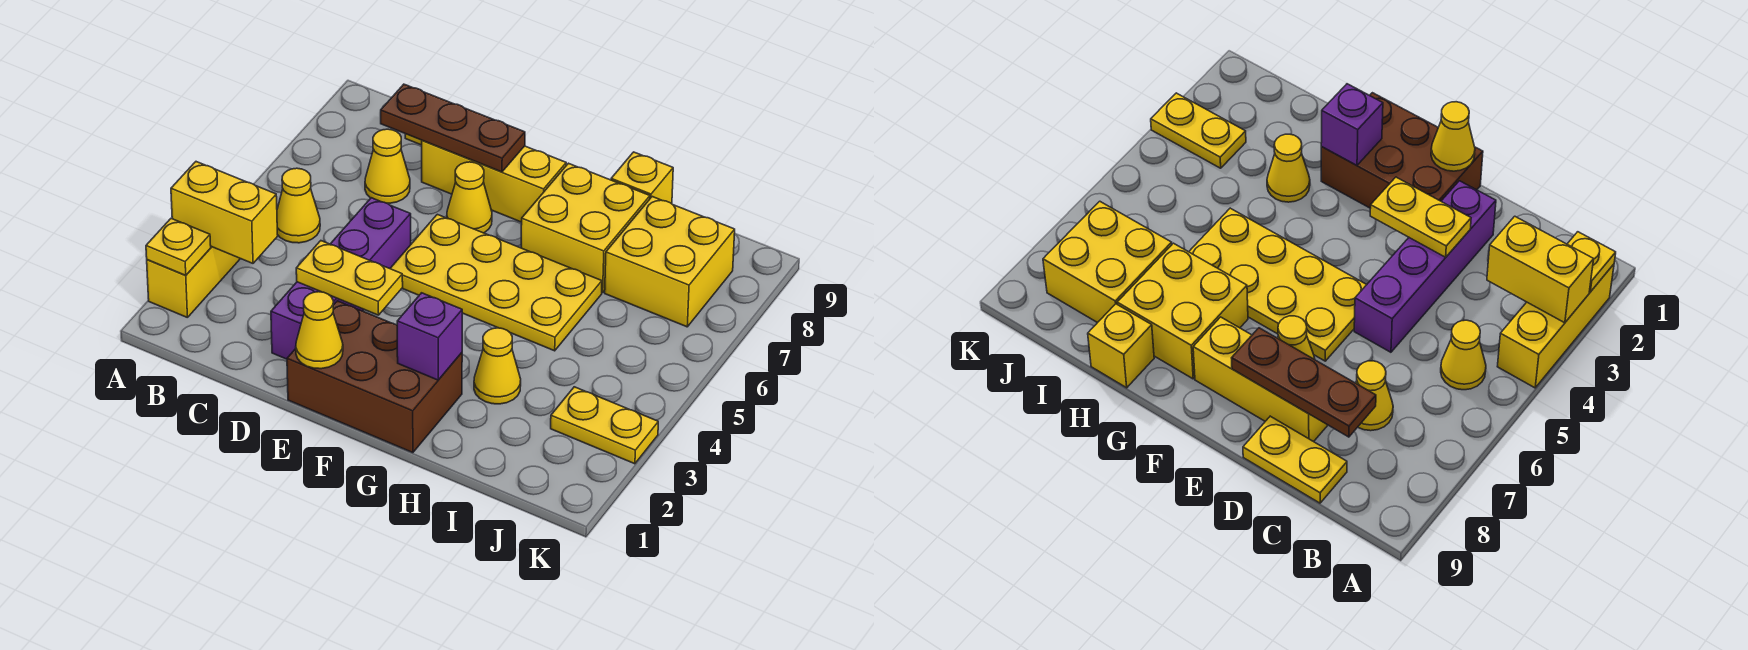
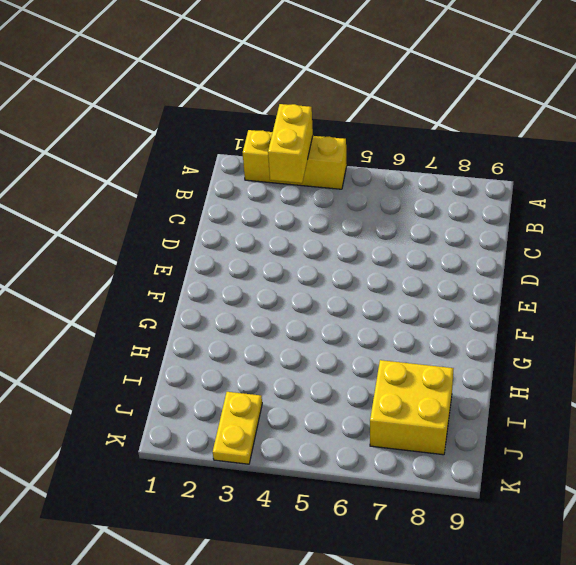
none -> yellow 1x1 cone [277,168,320,243]
none -> yellow 1x1 cone [365,129,410,203]
none -> yellow 1x2 plate [1243,416,1347,503]

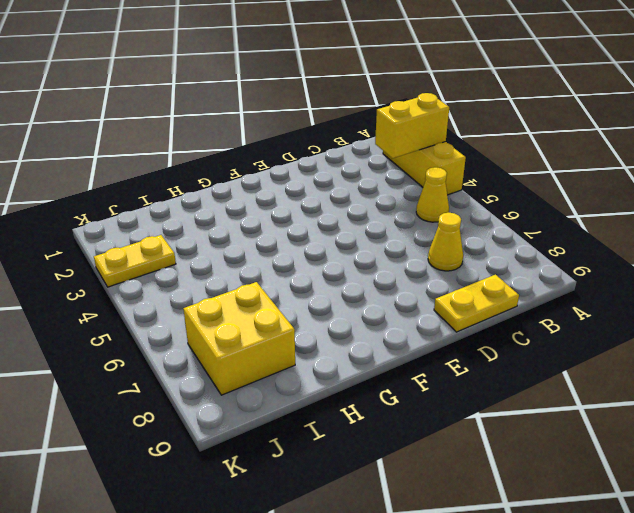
none -> purple 1x4 brick [271,198,411,359]
none -> yellow 1x3 brick [422,140,566,222]
none -> brown 2x3 brick [287,301,462,453]

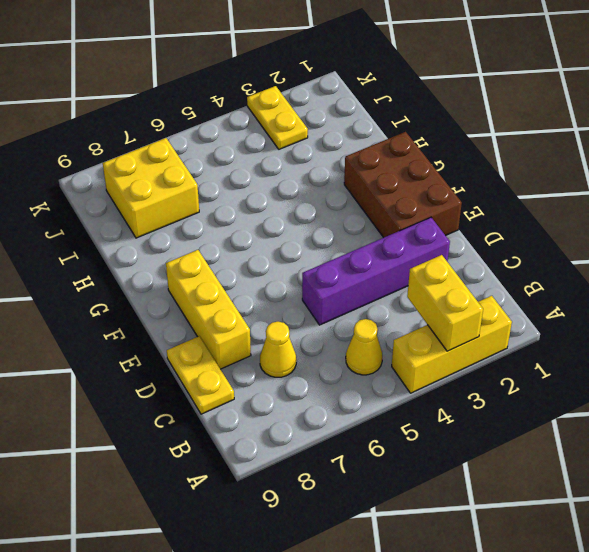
none -> yellow 2x4 plate [390,214,602,351]
none -> yellow 1x1 cone [447,162,492,233]
none -> yellow 2x2 brick [521,163,650,293]

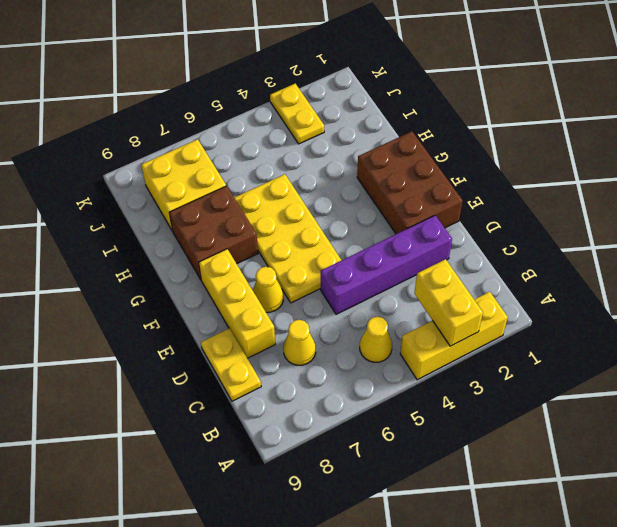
brown 2x2 brick [169,186,258,281] -> yellow 2x2 brick [521,163,650,293]
none -> yellow 1x1 cone [474,328,521,404]
none -> yellow 1x1 brick [611,152,673,204]
none -> yellow 1x1 plate [146,218,211,275]

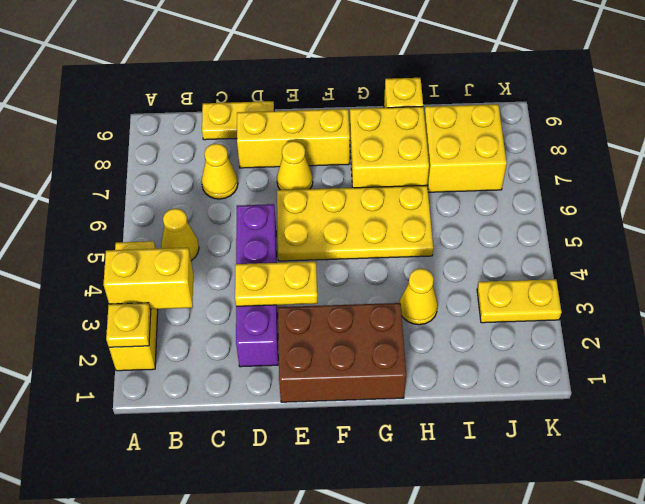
none -> brown 1x3 plate [381,84,525,172]
none -> yellow 1x1 cone [296,292,343,369]
none -> purple 1x1 brick [397,293,462,380]

